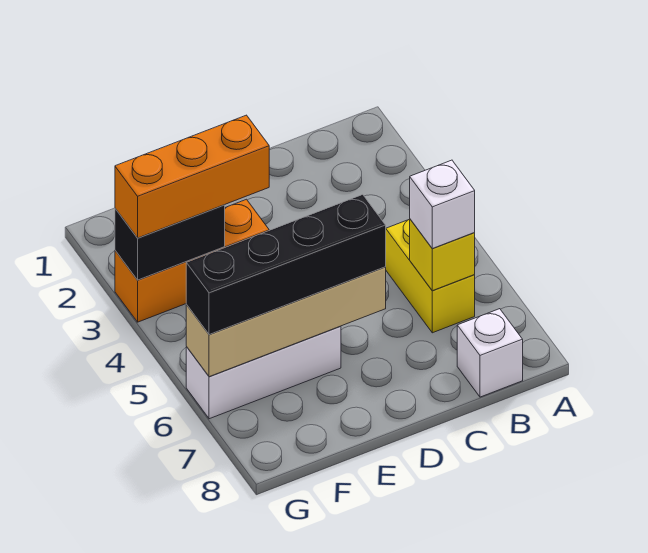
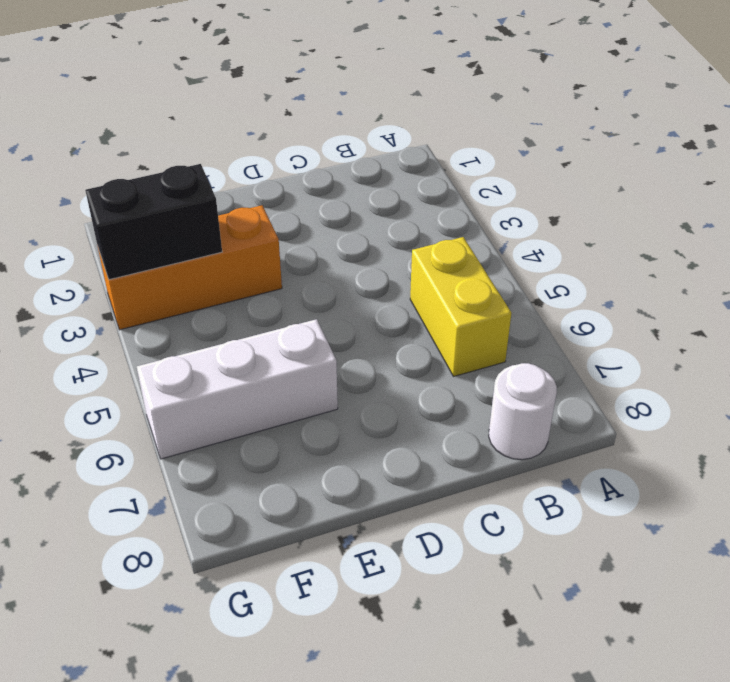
white 1x1 round brick [489,363,557,460] -> white 1x1 brick [457,309,523,397]
none -> yellow 1x1 brick [410,219,475,291]
none -> tan 1x4 brick [186,267,386,377]

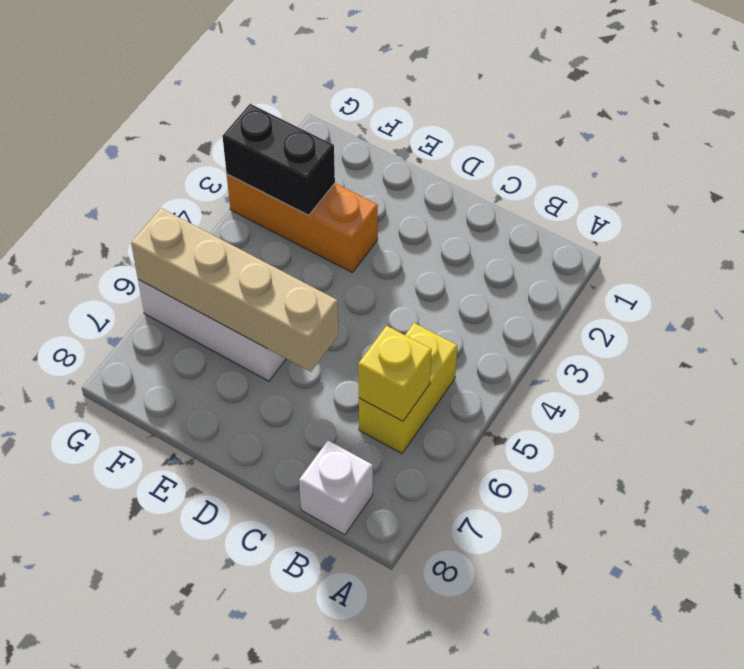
none -> white 1x1 brick [410,160,475,249]
none -> black 1x4 brick [186,195,386,335]

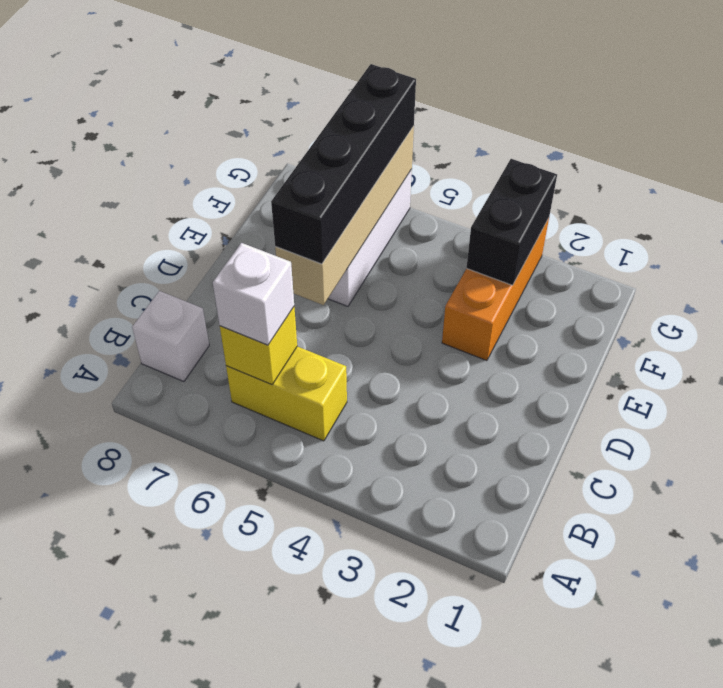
none -> orange 1x3 brick [115,115,269,238]

